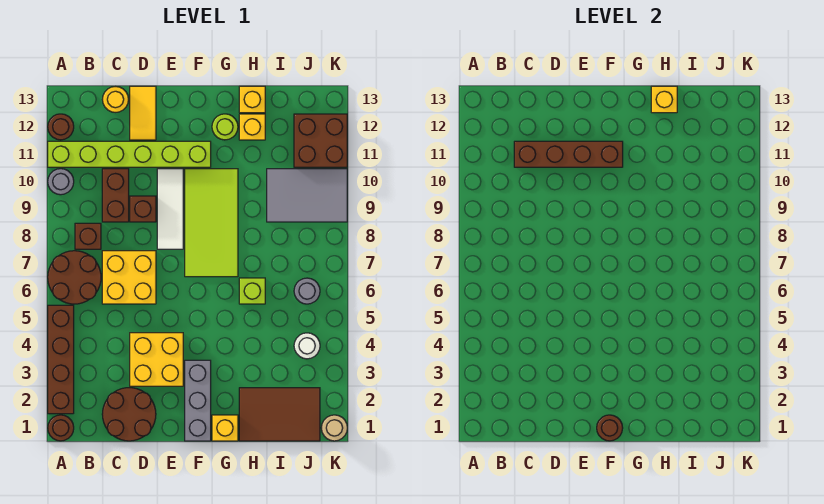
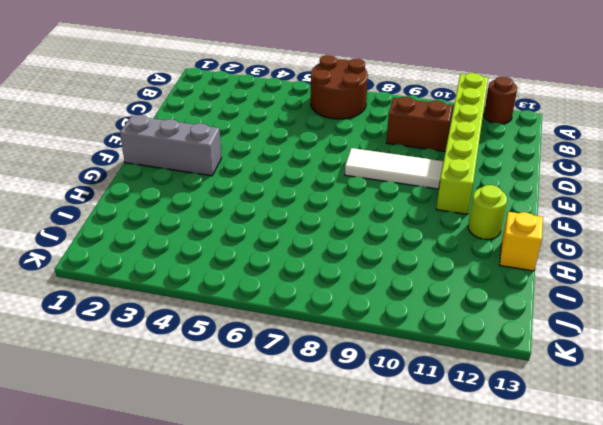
none -> brown 1x1 round brick [48,415,74,441]
none -> brown 1x4 brick [48,305,74,414]
none -> grey 1x1 round brick [48,169,74,195]
none -> brown 1x1 brick [75,223,101,249]

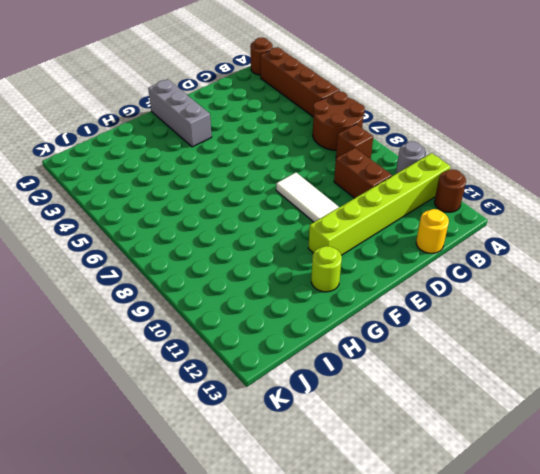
none -> brown 2x2 round brick [102,388,156,441]
none -> yellow 2x2 brick [102,251,156,304]
none -> yellow 2x2 brick [130,333,183,386]
none -> brown 1x1 brick [130,196,156,222]

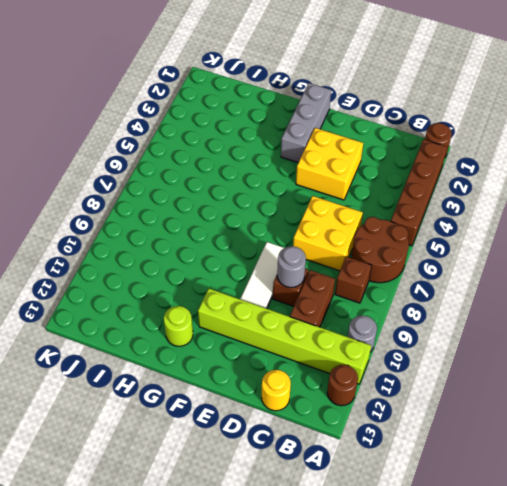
grey 1x1 round brick [277,246,306,288] -> grey 1x1 round brick moved to [294,278,320,304]
none -> brown 2x2 round brick [102,388,156,441]
none -> yellow 1x2 tile [130,86,156,140]
none -> lime 2x4 tile [185,169,238,277]
none -> yellow 1x1 brick [212,415,238,441]

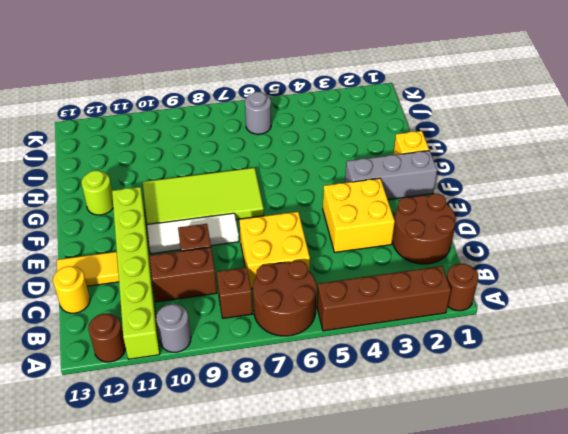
none -> brown 2x3 tile [239,388,320,441]
none -> lime 1x1 brick [239,278,265,304]
none -> yellow 1x1 brick [239,114,265,140]
none -> yellow 1x1 brick [239,86,265,113]

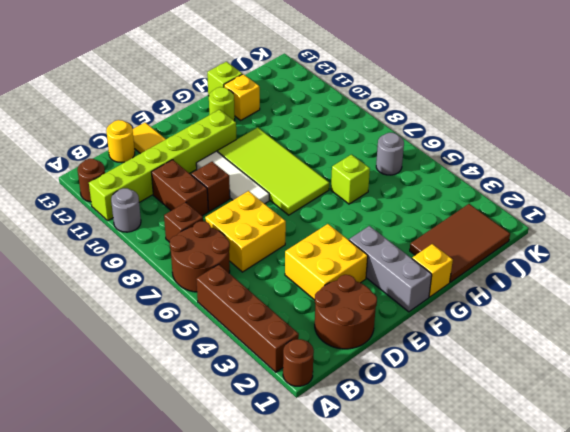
lime 1x1 brick [207,62,242,96] -> yellow 1x1 brick [239,86,265,113]
none -> grey 2x3 tile [267,169,347,222]
none -> white 1x1 round brick [294,333,320,359]
none -> brown 2x2 brick [294,114,347,167]
none -> tan 1x1 round brick [321,415,347,441]

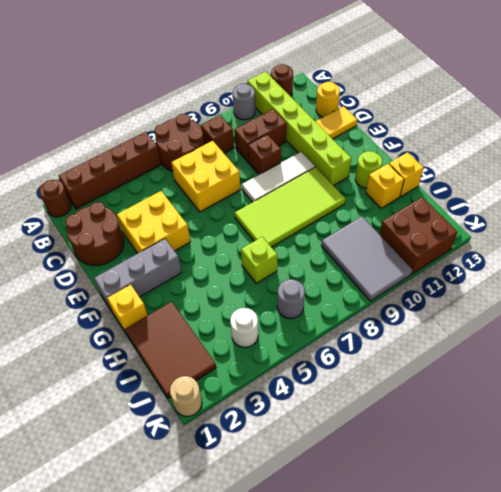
none -> brown 1x4 brick [514,141,623,167]
none -> brown 1x1 round brick [597,415,623,441]
none -> yellow 1x1 brick [651,86,677,113]

